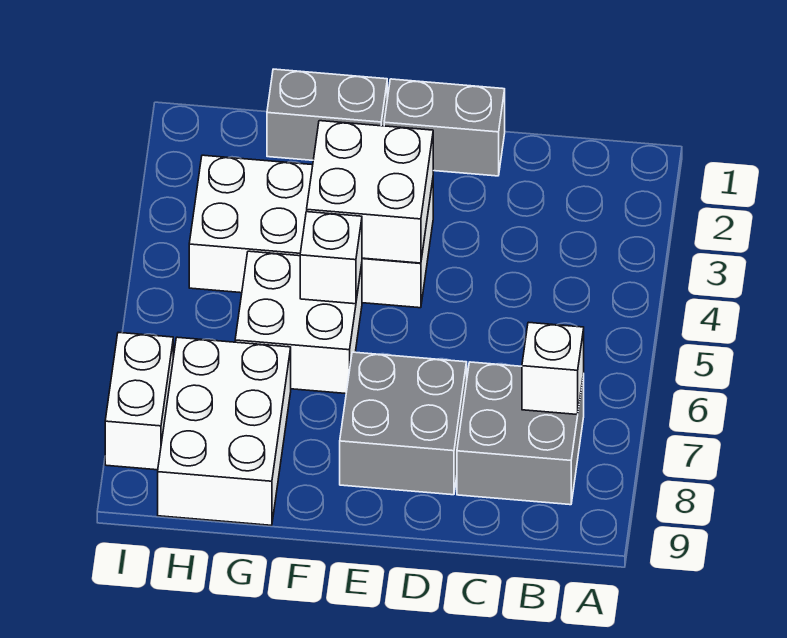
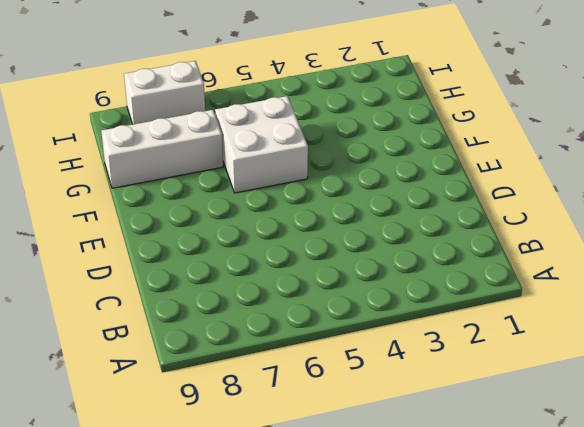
white 1x3 brick [101,110,223,188] -> white 2x3 brick [158,337,291,525]
none -> grey 2x2 brick [457,362,584,505]
none -> grey 1x2 brick [384,79,505,176]

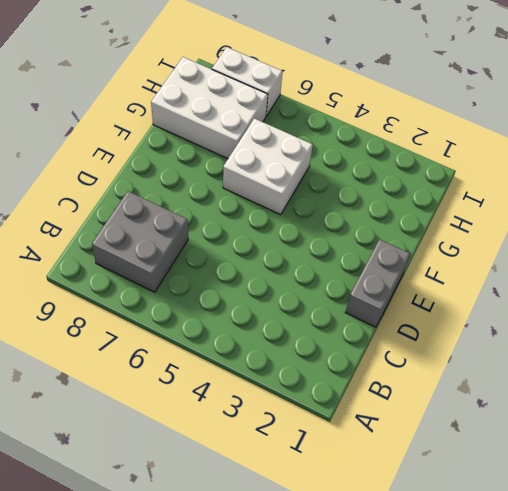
none -> grey 2x2 brick [340,352,467,495]
none -> white 2x4 brick [189,155,433,308]

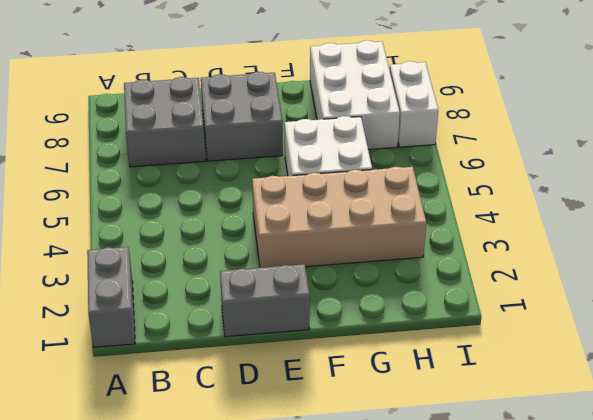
grey 1x2 brick [87,247,135,347] -> grey 1x2 brick turned to [267,69,387,160]
tan 2x4 brick [252,167,426,268] -> white 2x4 brick [189,155,433,308]
none -> white 1x1 brick [522,322,584,415]
none -> white 2x2 brick [307,121,433,263]

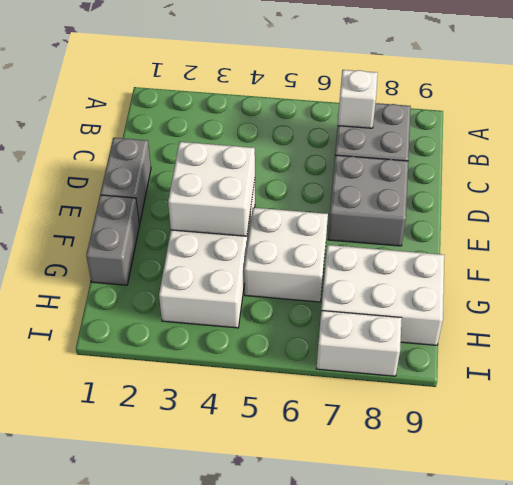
none -> white 1x1 brick [300,212,362,304]

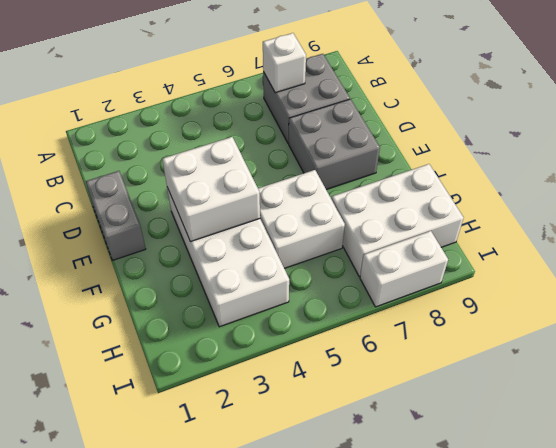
none -> grey 1x2 brick [267,69,387,160]
none -> white 1x1 brick [300,212,362,304]

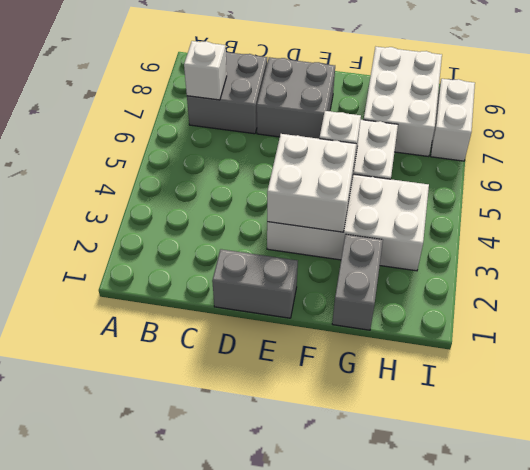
grey 1x2 brick [332,234,383,330] -> grey 1x2 brick turned to [267,69,387,160]

